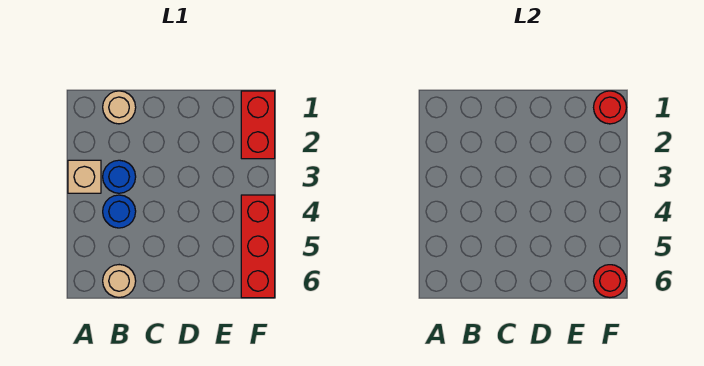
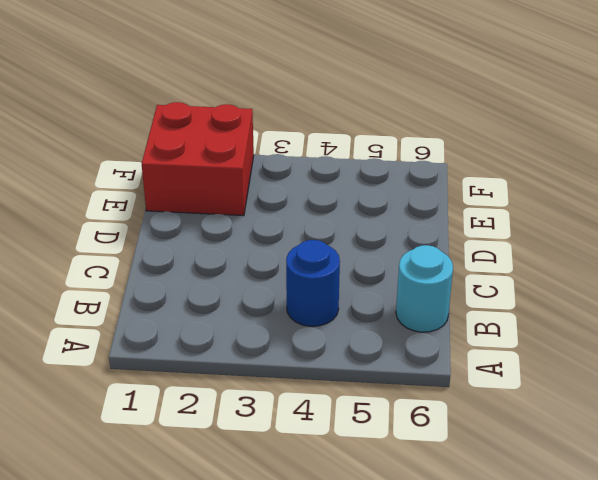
cyan 1x1 round brick [396,245,453,332] -> tan 1x1 round brick [103,265,136,297]
red 2x2 brick [142,102,254,216] -> red 1x2 brick [241,91,275,159]
none -> tan 1x1 brick [68,160,101,193]
none -> tan 1x1 round brick [103,91,136,124]

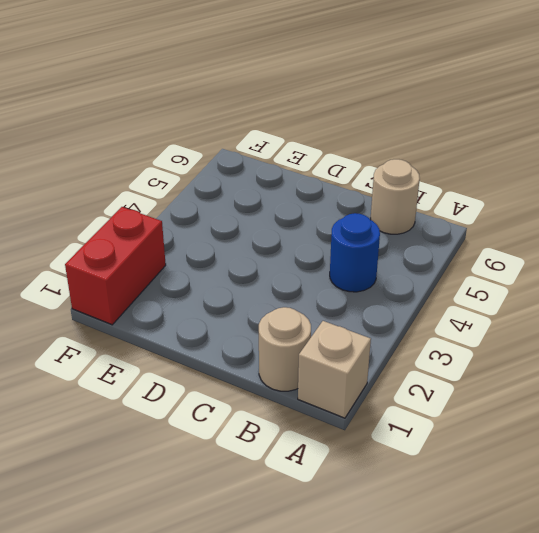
tan 1x1 brick [298,321,371,418] -> tan 1x1 brick moved to [68,160,101,193]
none -> blue 1x1 round brick [103,160,136,193]
none -> red 1x3 brick [241,195,275,298]

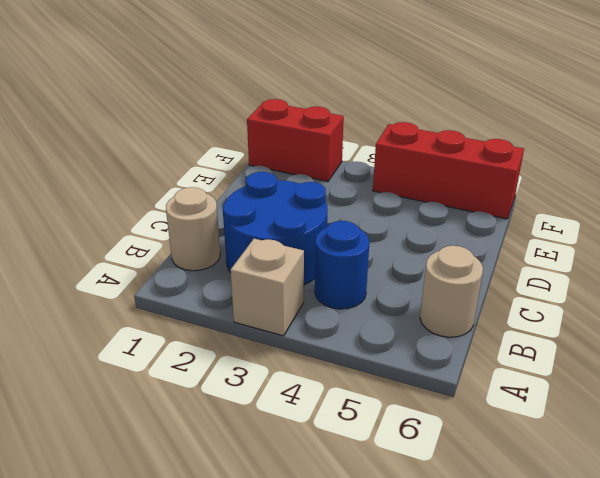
blue 2x2 round brick [223,172,328,285] -> blue 1x1 round brick [103,160,136,193]
none -> red 1x1 round brick [594,91,626,124]
none -> red 1x1 round brick [594,265,626,297]

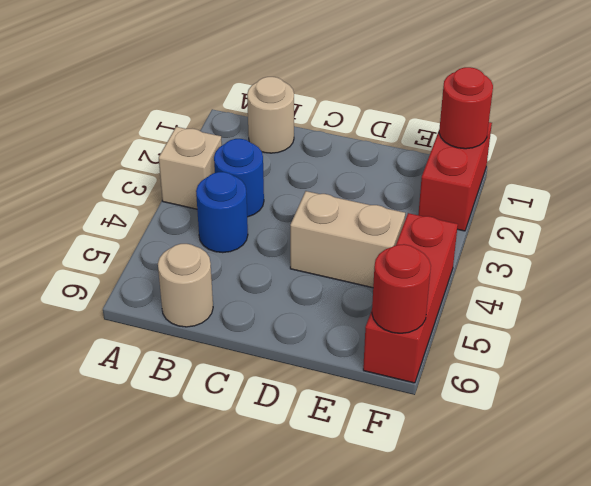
tan 1x2 brick [290,191,405,288] -> none

